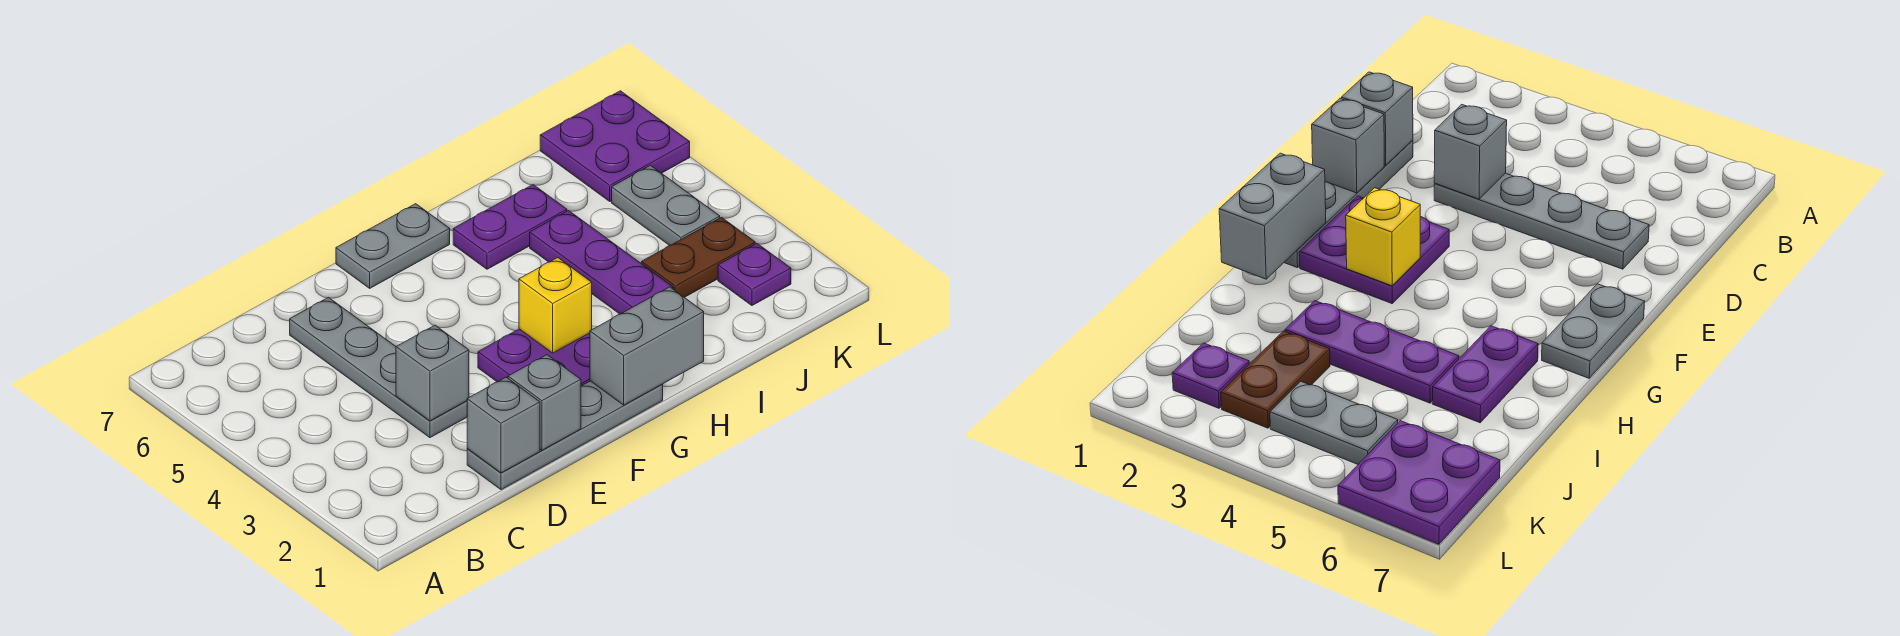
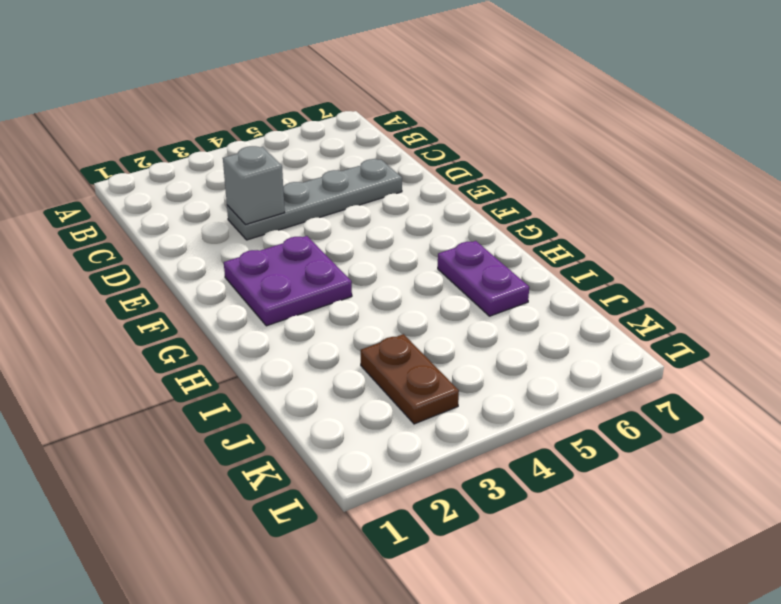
none -> grey 1x4 plate [467,381,663,490]
none -> grey 1x2 plate [336,204,450,288]
none -> purple 1x3 plate [530,211,674,314]

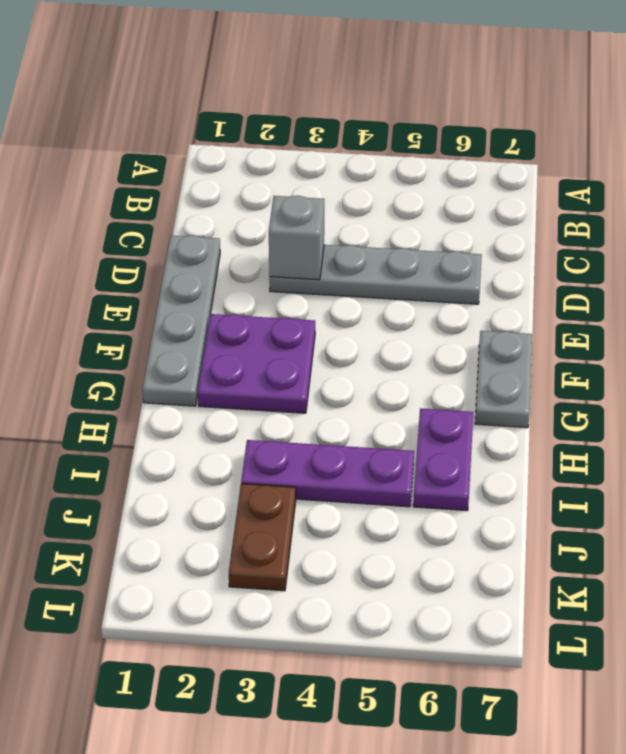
none -> purple 1x1 plate [718,244,791,305]
none -> grey 1x2 plate [612,165,720,245]
none -> purple 2x2 plate [540,91,690,201]

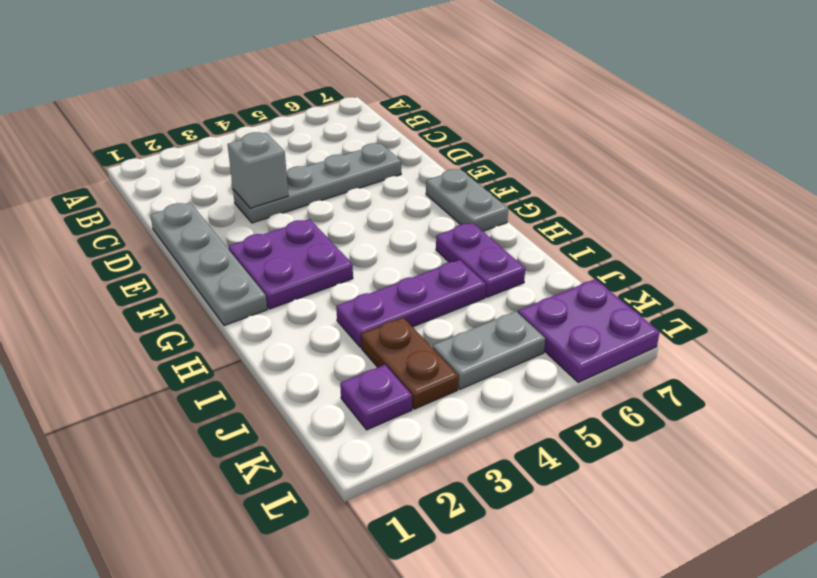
none -> grey 1x1 brick [467,377,540,473]
none -> grey 1x1 brick [508,355,581,450]
none -> grey 1x2 brick [590,287,704,405]

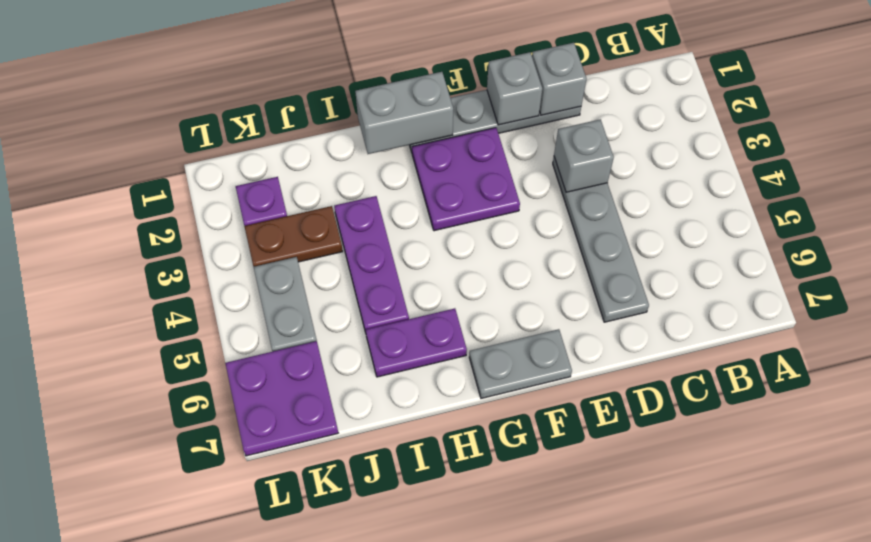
none -> yellow 1x1 brick [519,258,592,353]

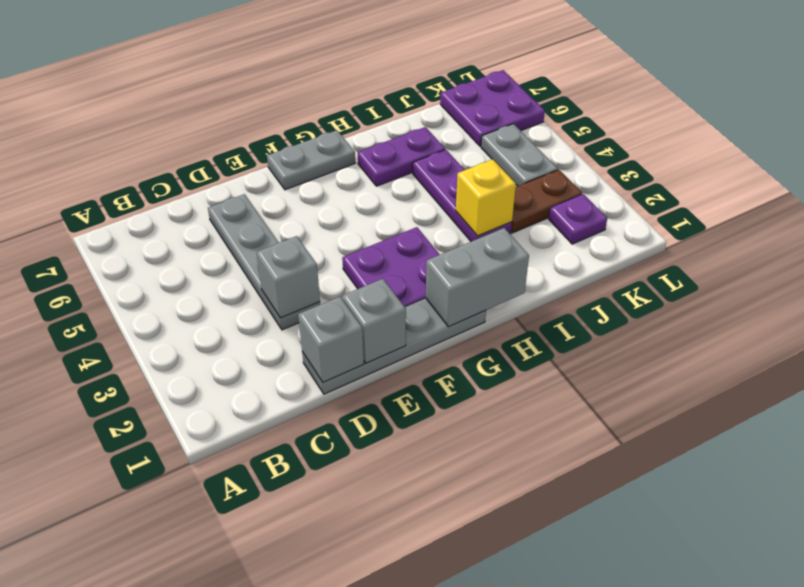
yellow 1x1 brick [456,159,516,236] -> yellow 1x1 brick moved to [519,258,592,353]

